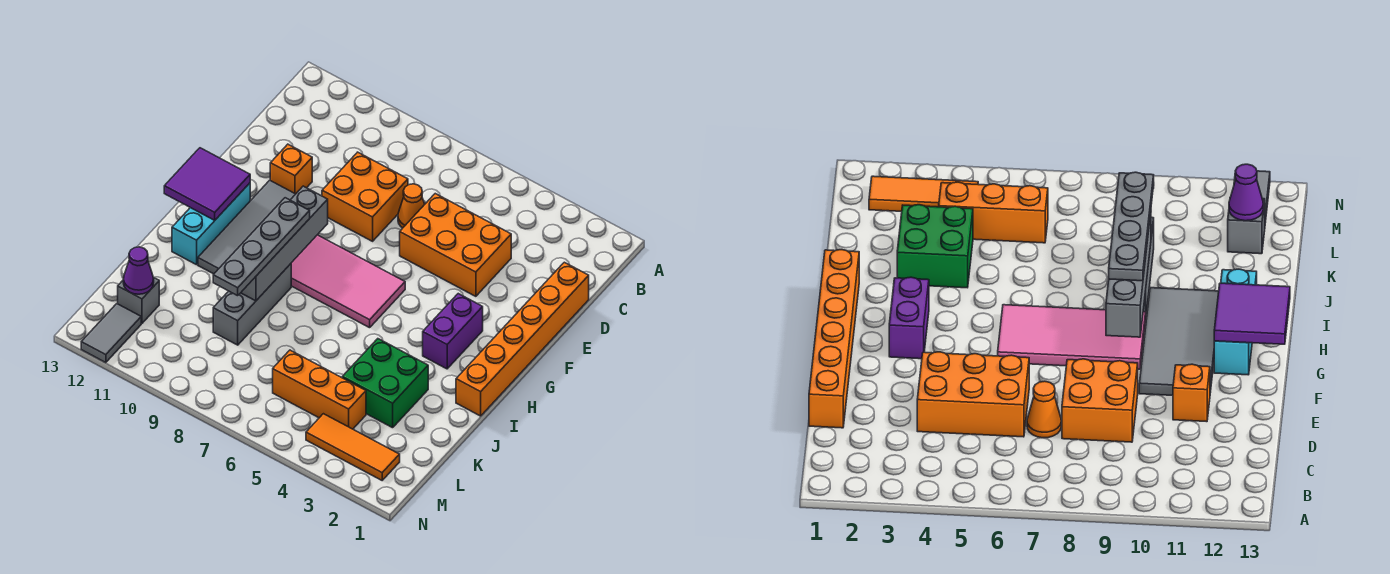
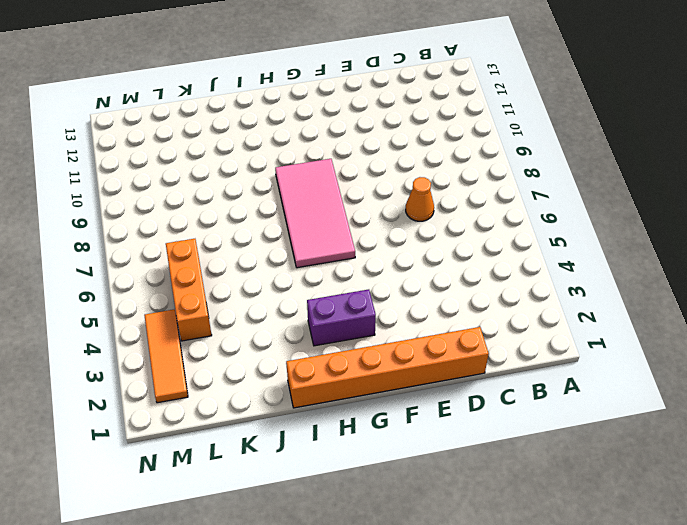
none -> orange 2x3 brick [400,194,511,296]
none -> orange 2x2 brick [322,152,408,241]
none -> orange 1x1 brick [270,144,312,194]

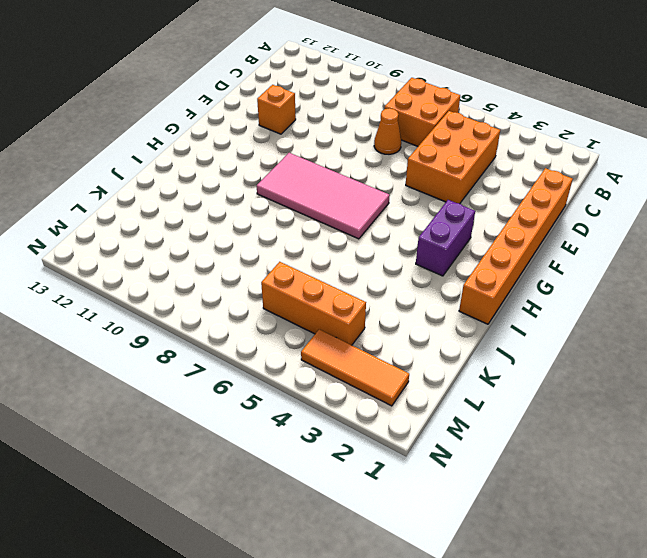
orange 2x2 brick [385,78,460,147] -> orange 2x2 brick moved to [322,152,408,241]
orange 2x3 brick [406,111,500,204] -> orange 2x3 brick turned to [400,194,511,296]
none -> grey 2x4 tile [198,180,295,274]
none -> cyan 1x3 brick [172,183,250,265]
none -> grey 1x3 brick [213,264,291,345]

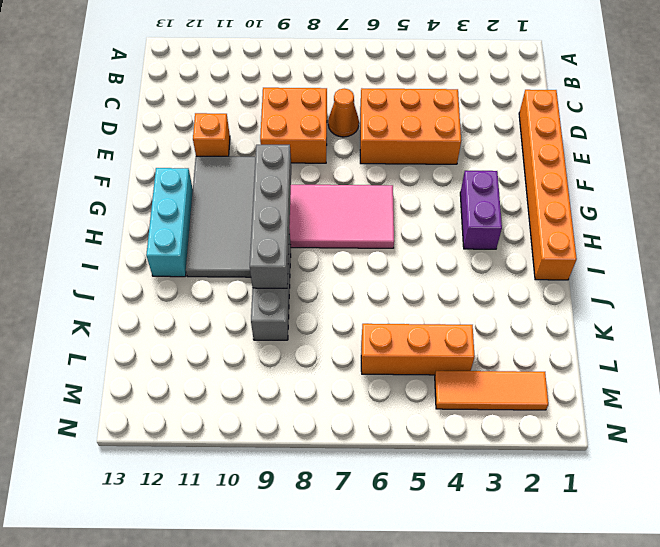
none -> green 2x2 brick [342,339,428,428]
none -> grey 1x1 brick [118,277,159,323]
none -> grey 1x2 tile [81,304,141,363]

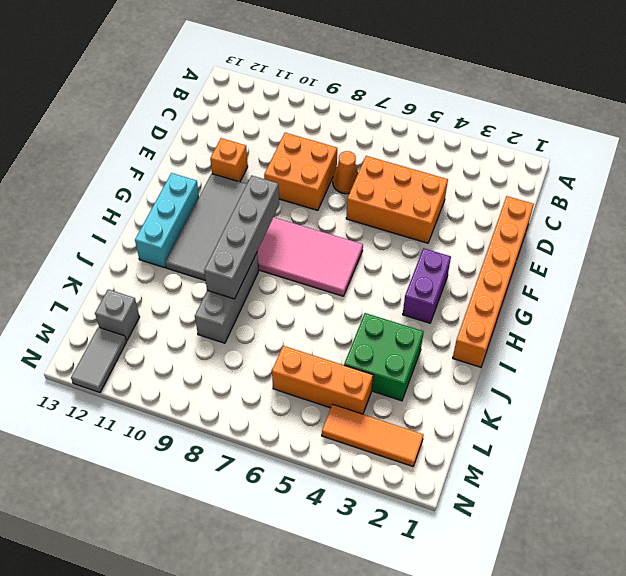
none -> purple 2x2 tile [164,148,250,220]
none -> purple 1x1 cone [123,247,154,294]
none -> grey 1x4 plate [213,198,310,296]

